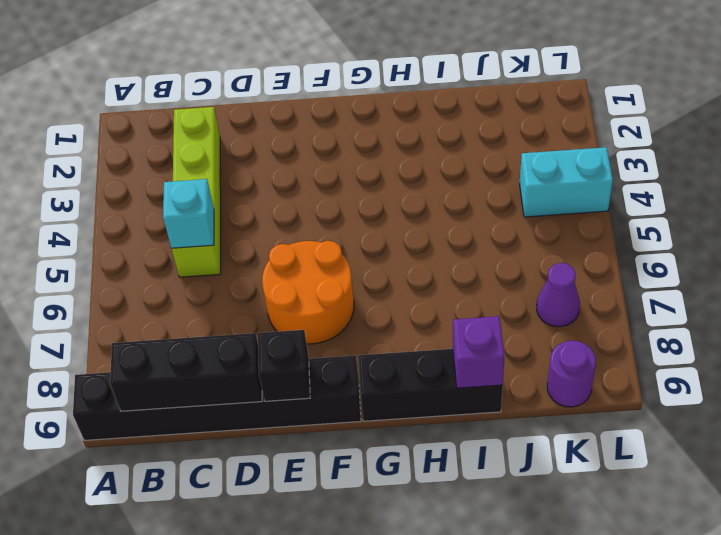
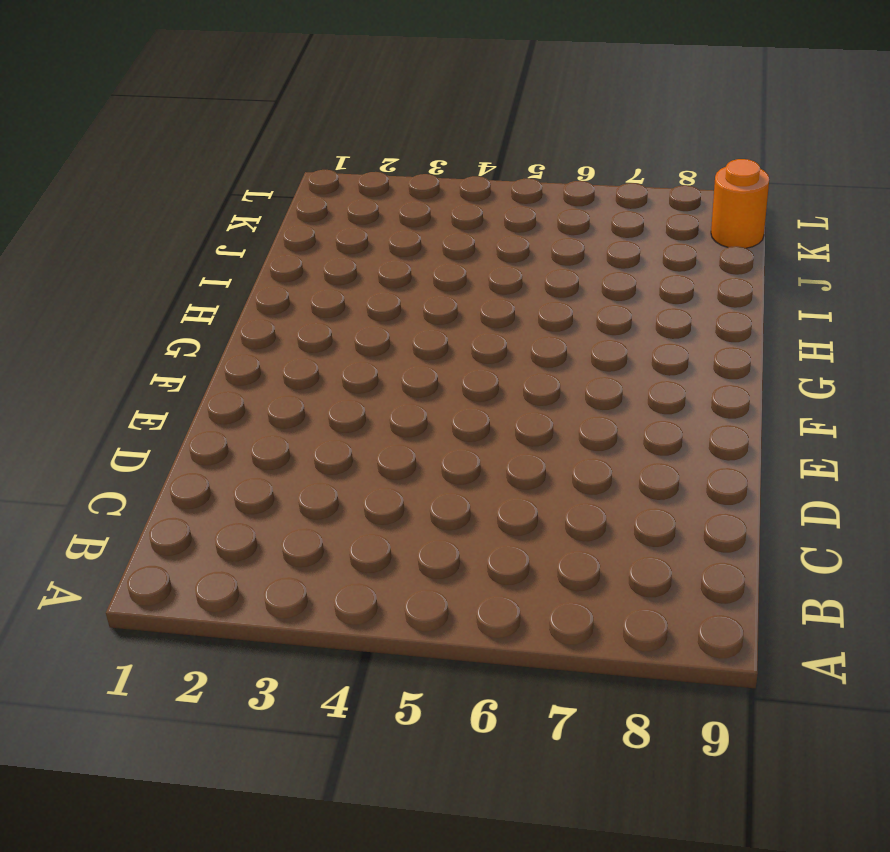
orange 1x1 round brick [711,159,769,248] -> purple 1x1 round brick [547,341,596,407]
none -> black 1x6 brick [73,355,361,440]
none -> lime 1x4 brick [172,107,221,277]

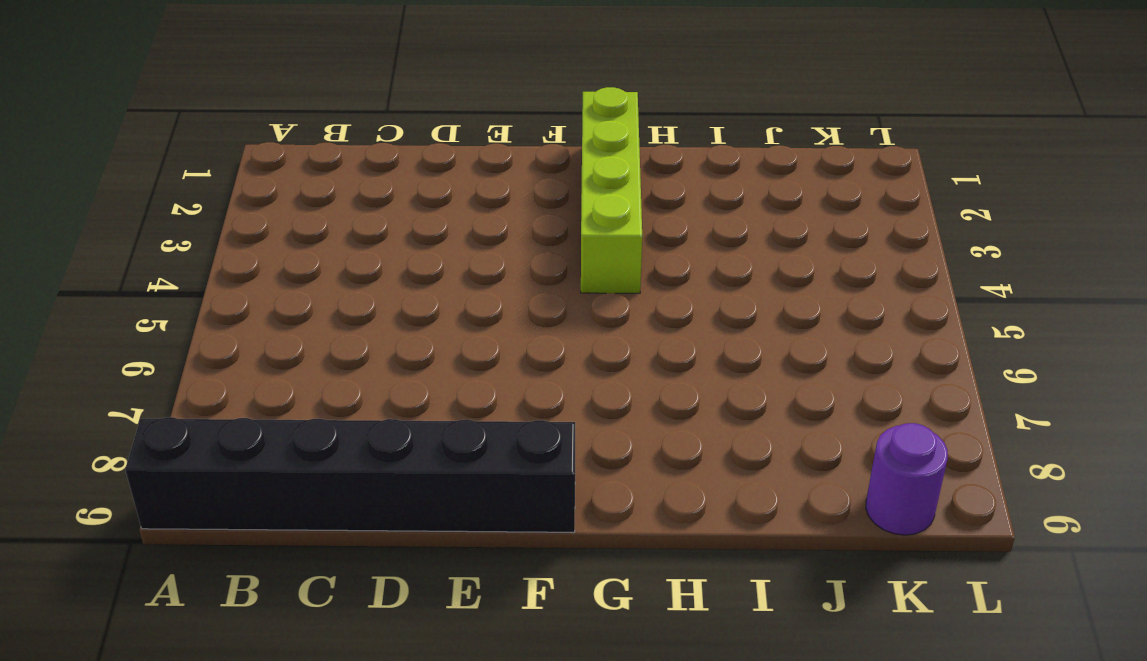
lime 1x4 brick [581,87,642,293] -> lime 1x4 brick moved to [172,107,221,277]
none -> orange 2x2 round brick [262,241,354,344]
none -> black 1x3 brick [358,349,503,421]

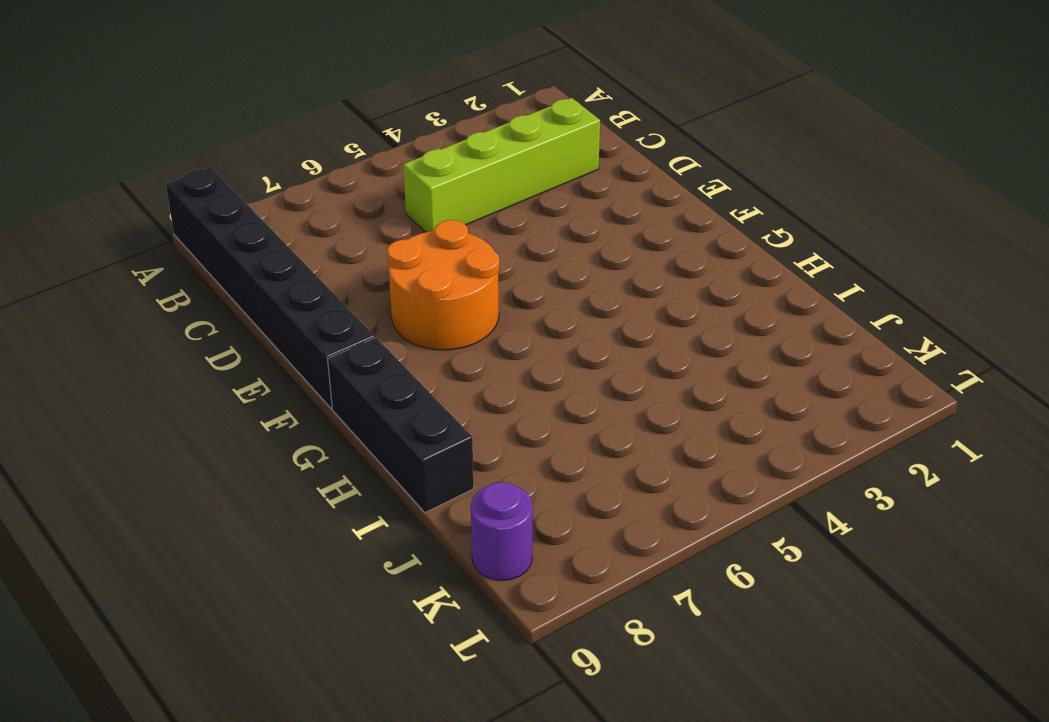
none -> cyan 1x2 brick [520,147,613,217]
none -> purple 1x1 cone [537,263,580,327]

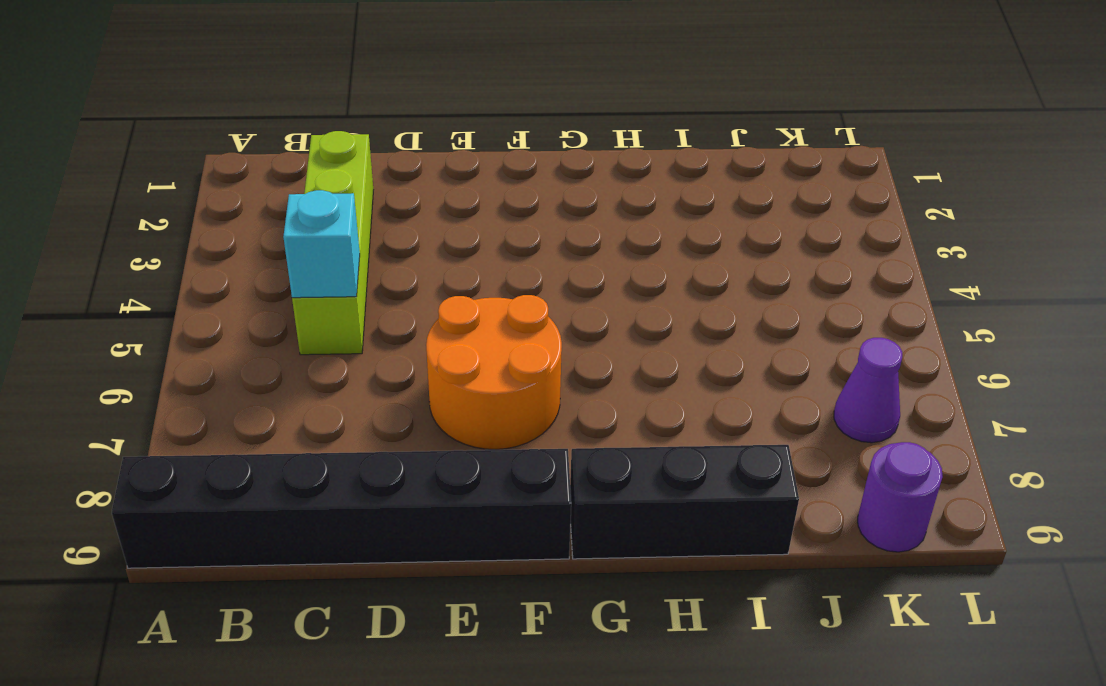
none -> cyan 1x2 brick [520,147,613,217]
none -> black 1x3 brick [110,333,262,411]

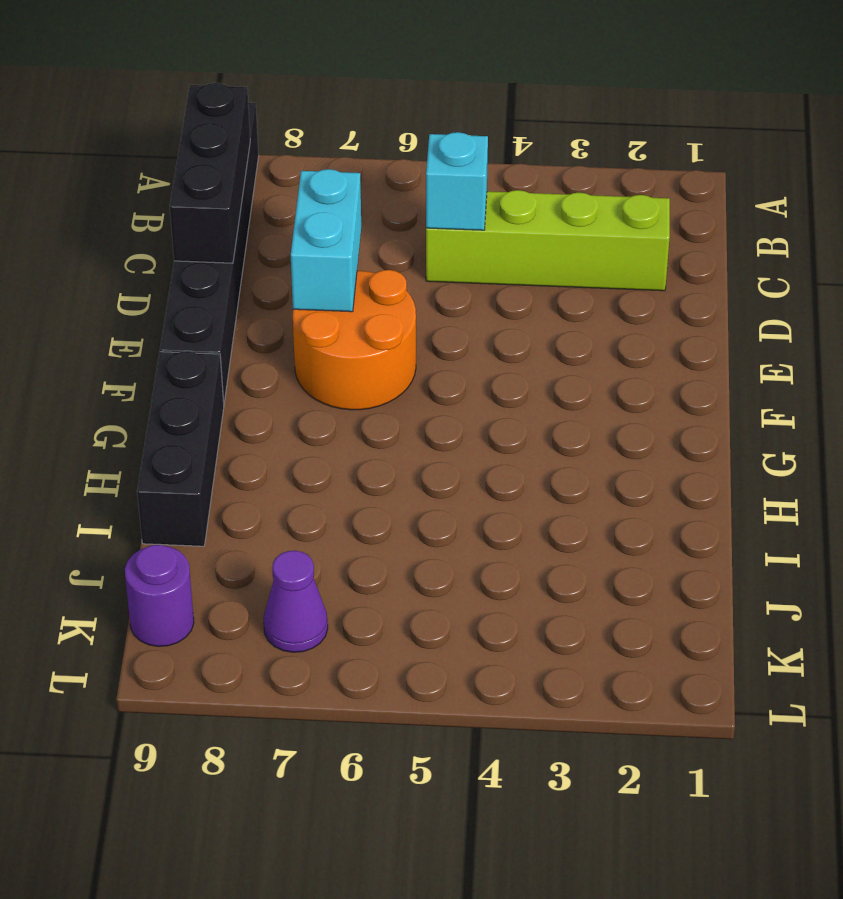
cyan 1x2 brick [291,169,361,312] -> cyan 1x2 brick moved to [520,147,613,217]
none -> black 1x1 brick [258,330,310,401]
none -> purple 1x1 brick [453,316,504,388]

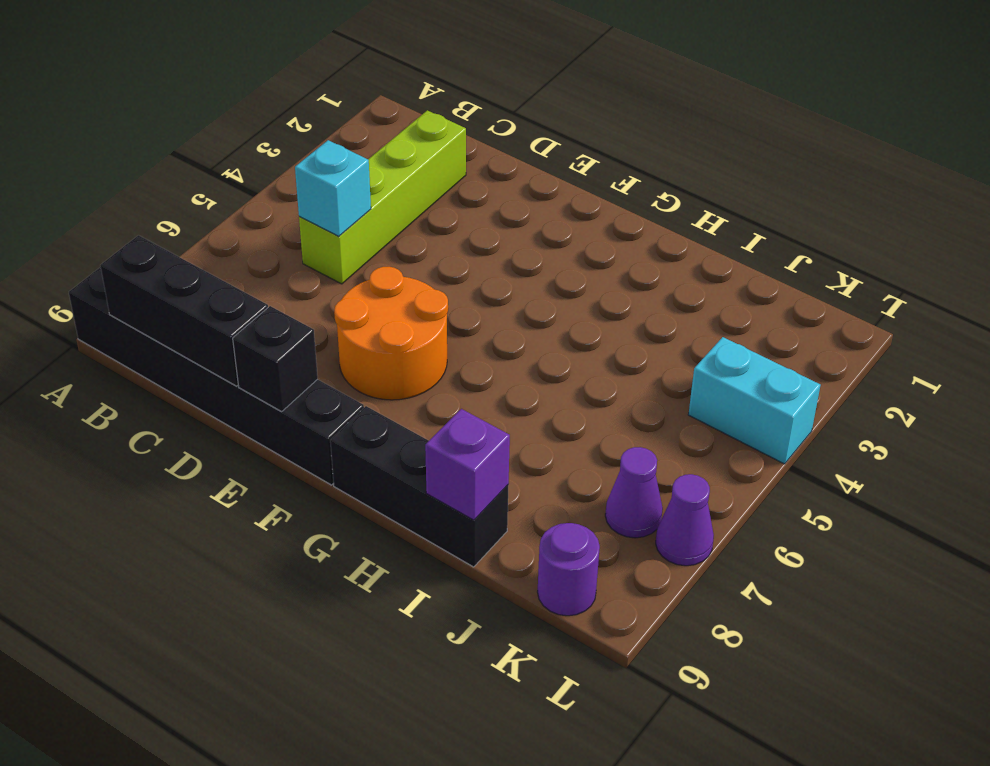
purple 1x1 cone [656,474,714,566] -> none

